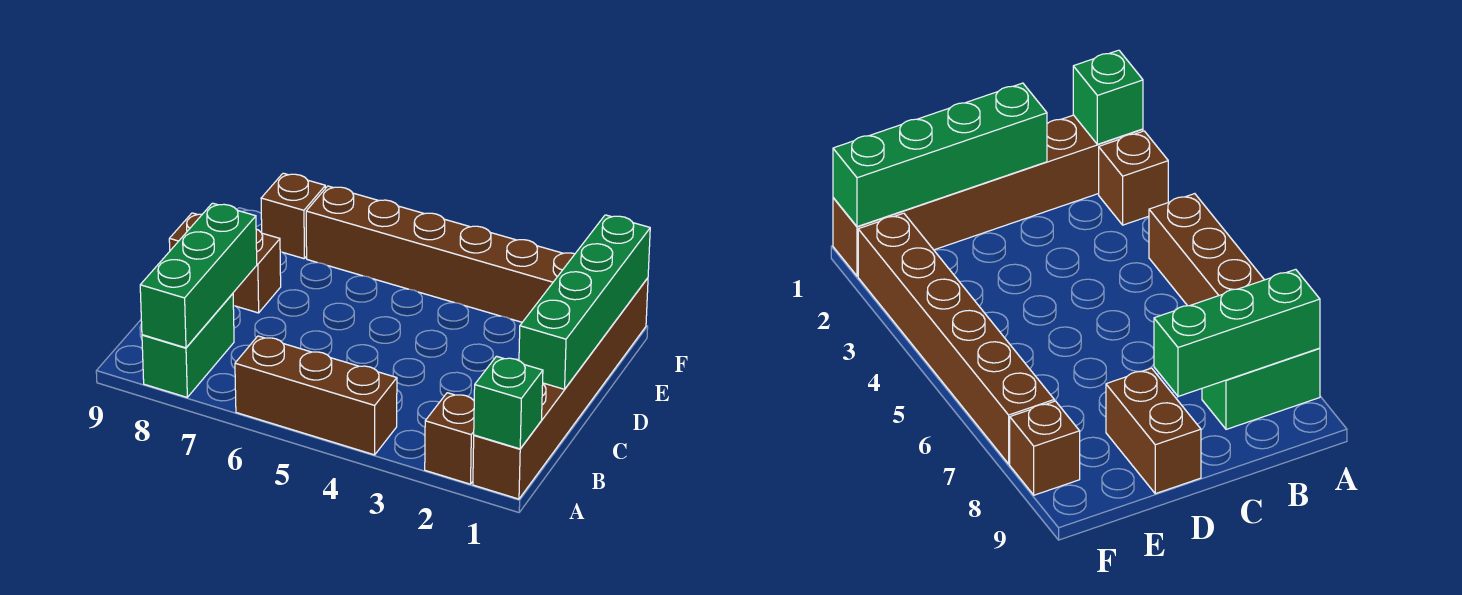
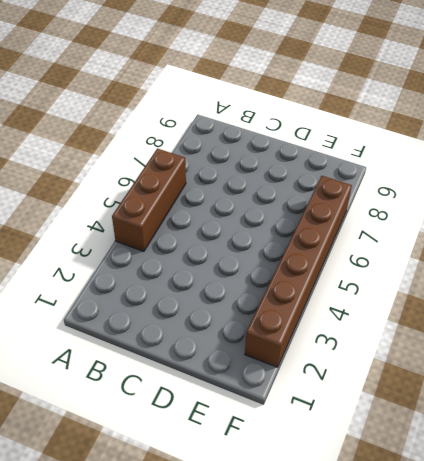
none -> brown 1x6 brick [473,278,648,499]
none -> brown 1x1 brick [425,393,474,484]

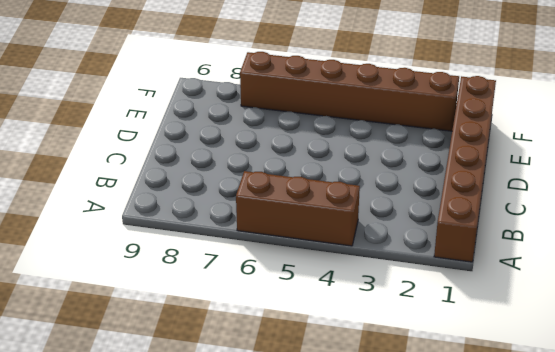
none -> brown 1x1 brick [425,393,474,484]
none -> green 1x2 brick [142,294,234,397]

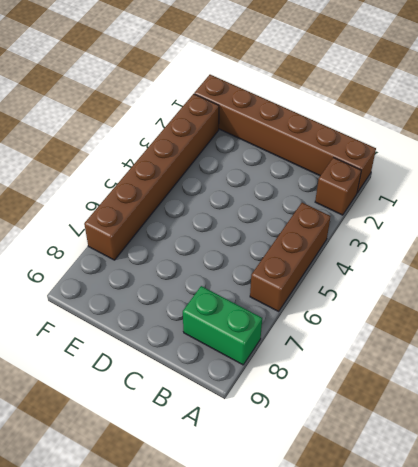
none -> brown 1x2 brick [169,213,281,313]
none -> brown 1x1 brick [261,173,325,259]

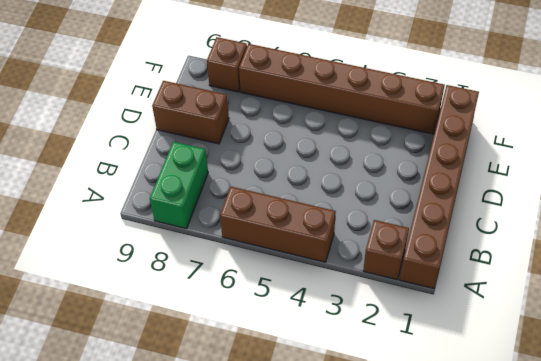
none -> green 1x1 brick [474,356,543,449]
none -> green 1x3 brick [140,203,257,348]

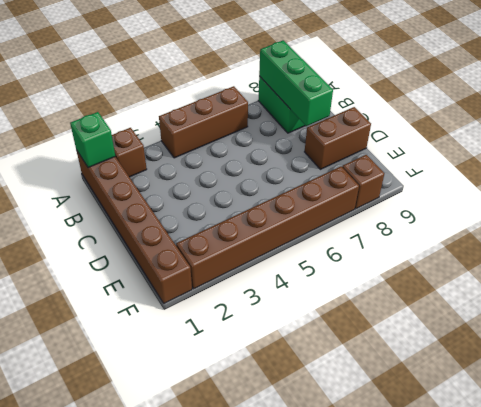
none -> green 1x4 brick [519,215,650,389]

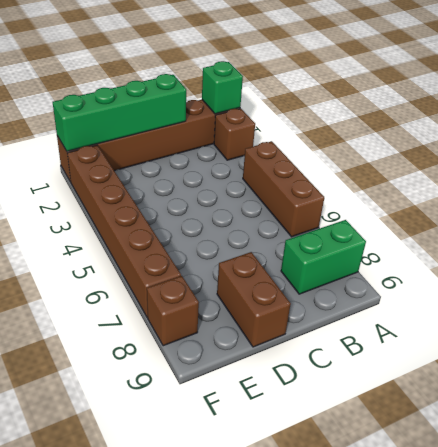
none -> green 1x3 brick [140,203,257,348]

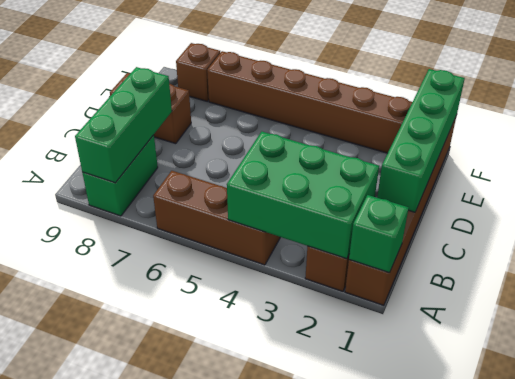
green 2x3 brick [227,132,379,259] -> none

